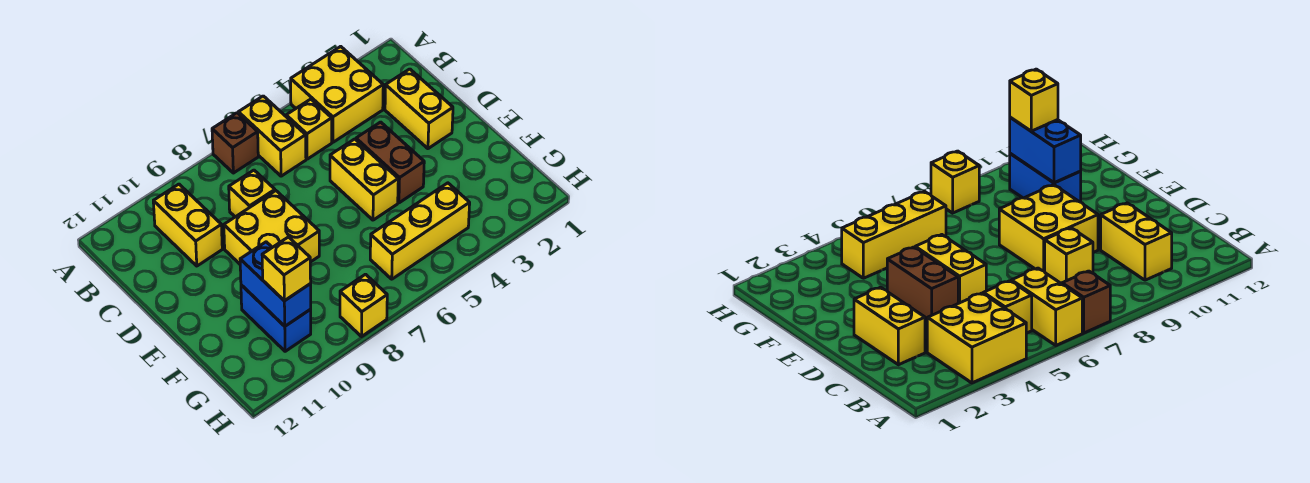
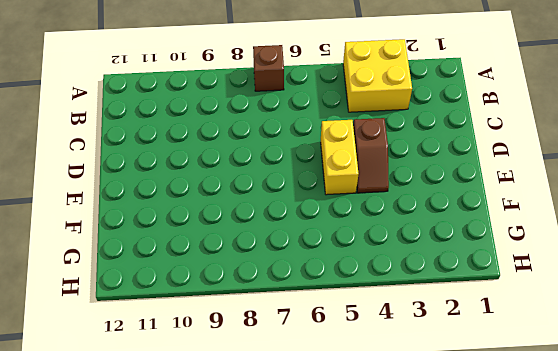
brown 1x2 slope [353,118,389,193] -> brown 1x2 brick [356,122,424,203]
none -> yellow 1x2 brick [238,96,306,176]
none -> yellow 1x1 brick [286,99,332,159]
none -> yellow 1x2 brick [153,184,222,266]

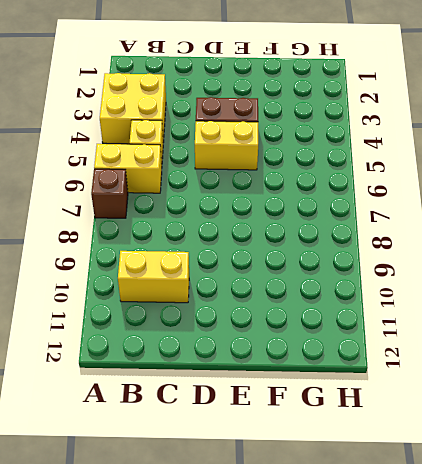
none -> yellow 1x2 brick [385,69,453,149]
none -> yellow 1x1 brick [229,170,275,217]
none -> yellow 2x2 brick [224,191,319,264]

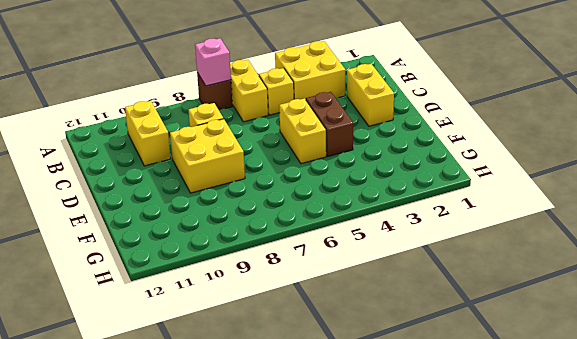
pink 1x1 brick [195,38,231,86] -> none
none -> blue 1x2 brick [241,285,311,351]
none -> yellow 1x3 brick [370,183,470,279]
none -> yellow 1x1 brick [340,274,387,336]

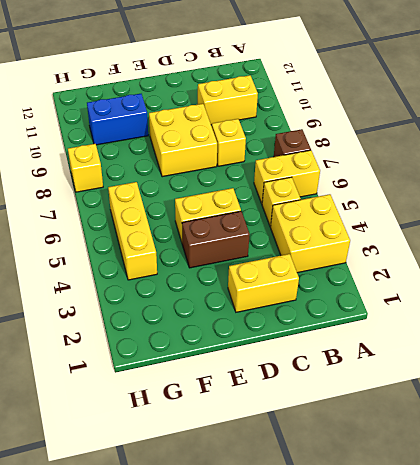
none -> blue 1x2 brick [240,242,311,326]
none -> yellow 1x1 brick [262,237,311,301]

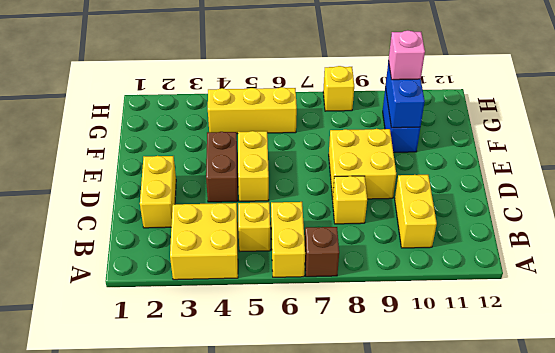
pink 1x1 brick [389,30,425,80] -> yellow 1x1 brick [262,237,311,301]

